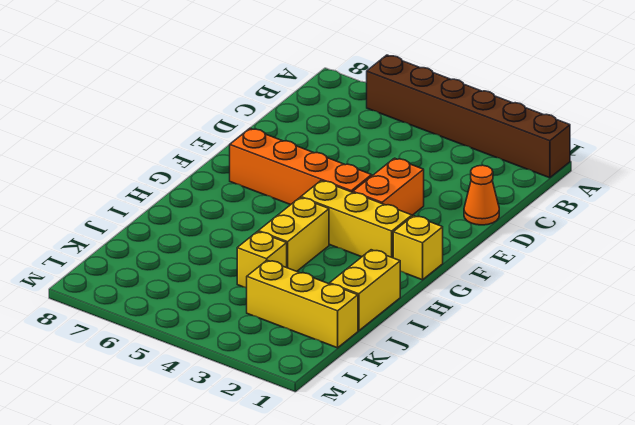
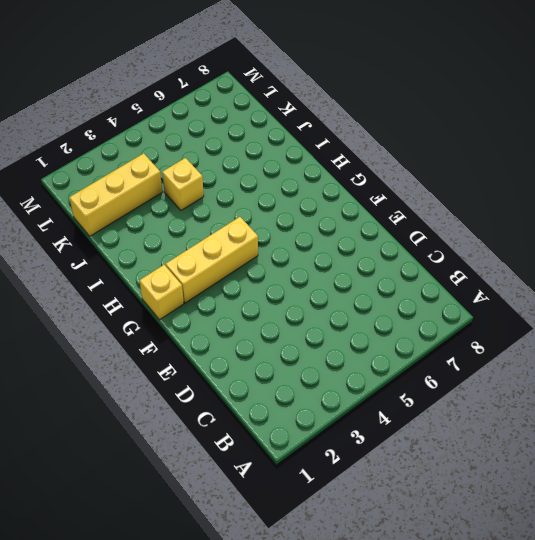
none -> brown 1x6 brick [367,55,570,178]
none -> orange 1x1 cone [464,165,499,225]

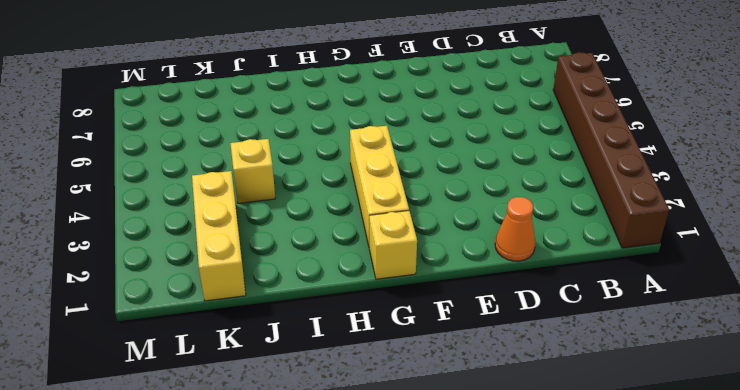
none -> orange 1x2 brick [353,158,424,215]
none -> orange 1x4 brick [230,128,372,205]

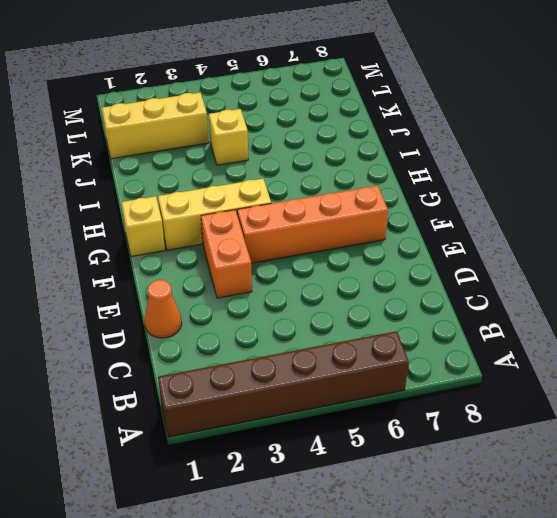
none -> yellow 1x2 brick [258,198,329,271]
none -> yellow 1x2 brick [330,250,400,331]

